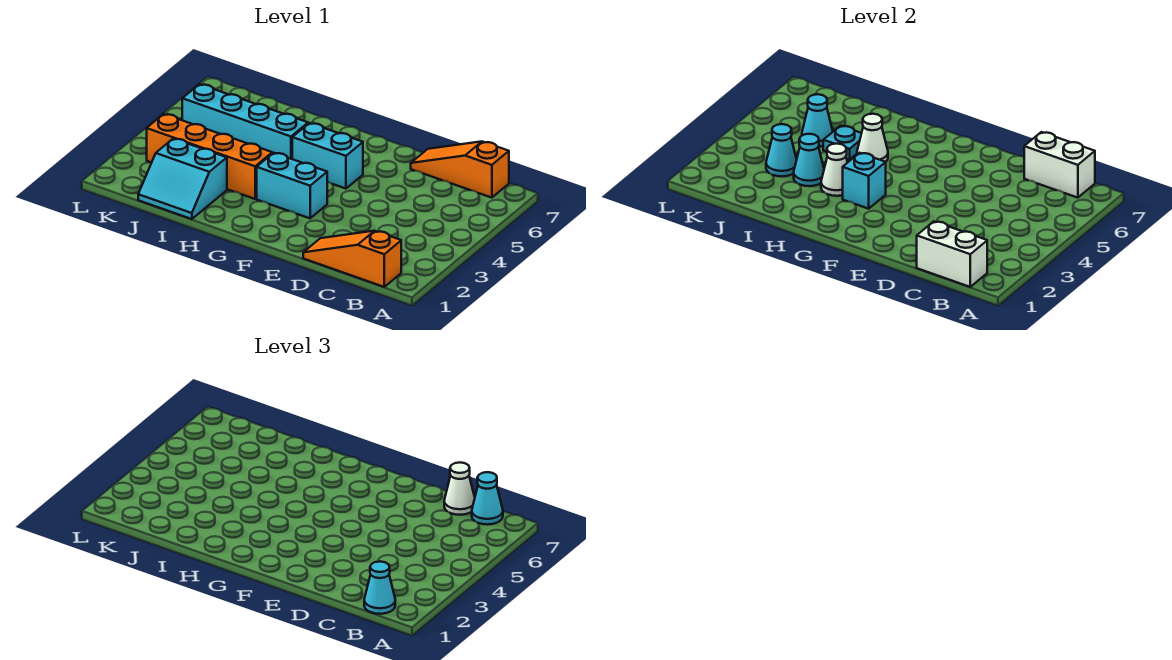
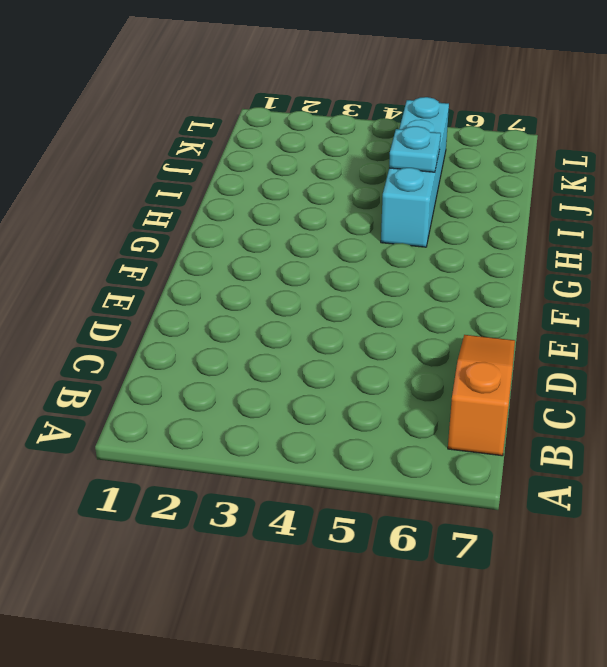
none -> orange 1x3 slope [303,231,401,287]
none -> cyan 1x2 brick [257,153,327,218]
none -> cyan 1x2 brick [292,123,363,189]

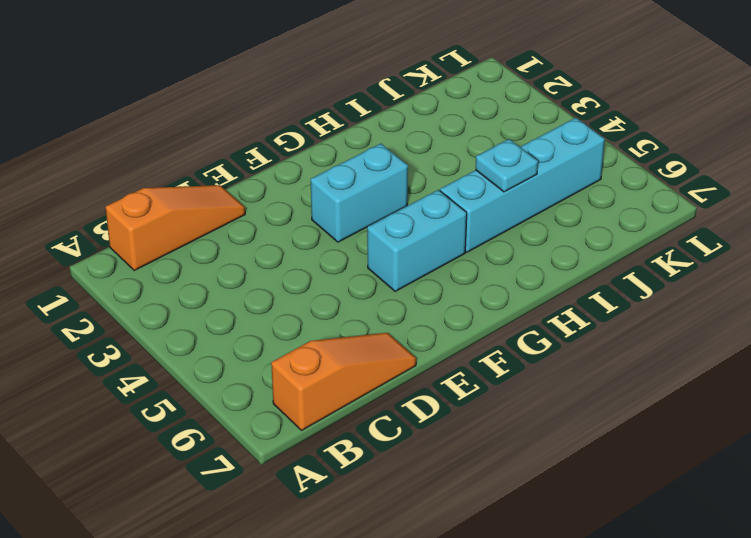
none -> orange 1x4 brick [147,114,272,199]
none -> cyan 2x2 slope [138,139,227,219]
none -> white 1x2 brick [917,221,987,287]

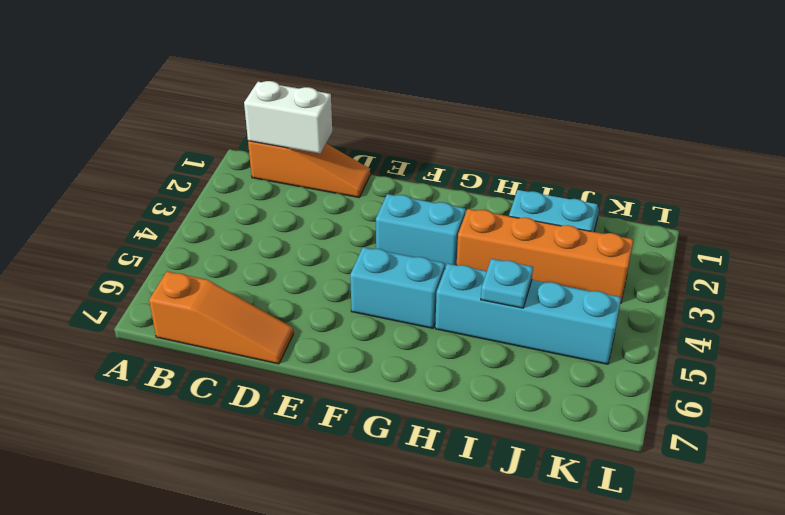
none -> white 1x2 brick [1024,132,1095,198]
none -> cyan 1x1 brick [843,153,886,209]
none -> white 1x1 cone [821,144,848,196]

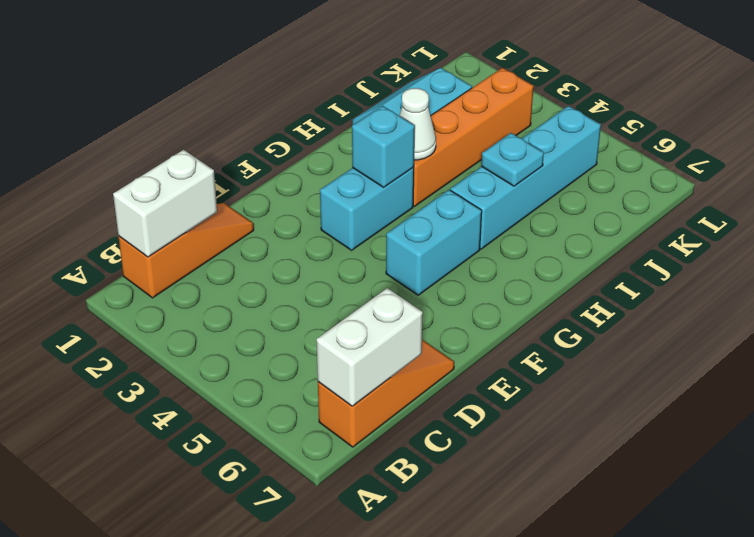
none -> white 1x1 cone [857,114,888,162]
none -> cyan 1x1 cone [794,134,824,186]
none -> cyan 1x1 cone [766,124,797,177]

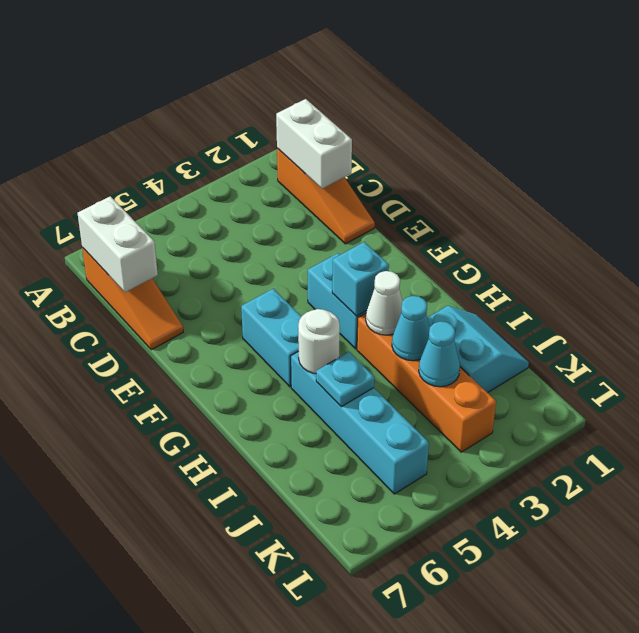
white 1x1 round brick [298,309,340,374] -> white 1x1 cone [857,114,888,162]
none -> cyan 1x1 cone [802,94,833,147]
none -> cyan 1x1 cone [364,562,395,614]
none -> cyan 1x1 cone [472,472,503,525]

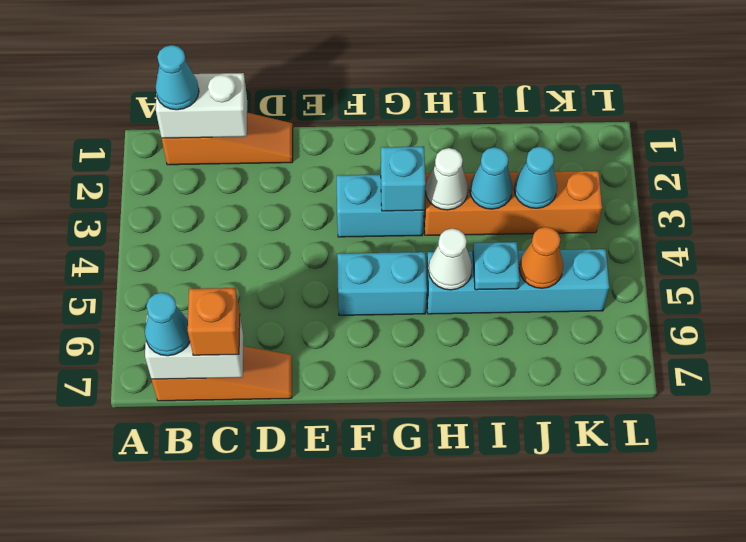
orange 1x1 brick [188,288,240,355] -> white 1x1 cone [444,462,475,515]
orange 1x1 cone [519,227,563,288] -> cyan 1x1 cone [802,94,833,147]
none -> cyan 2x2 slope [138,139,227,219]

